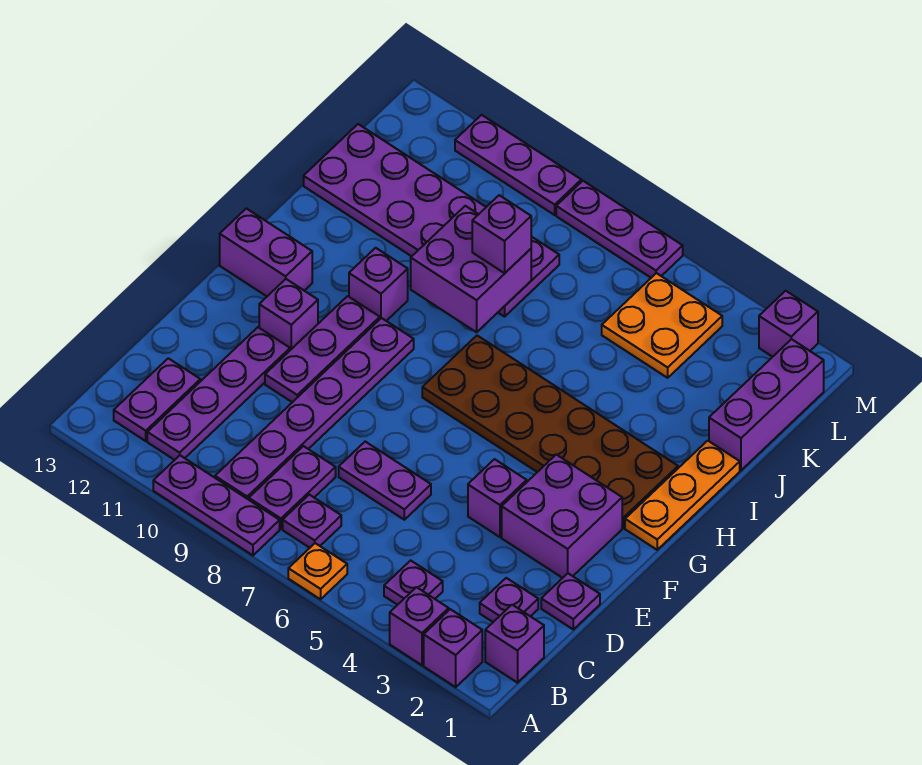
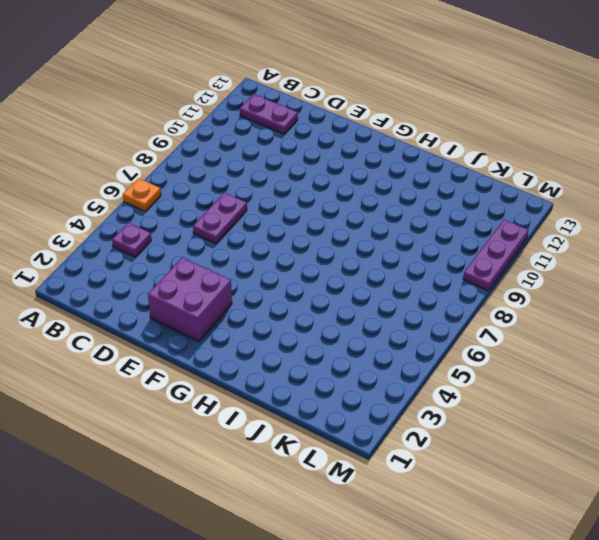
none -> purple 1x1 brick [424,609,482,687]
none -> purple 1x1 brick [390,587,449,665]
none -> purple 1x3 plate [153,455,280,555]
none -> purple 1x1 brick [485,605,544,683]

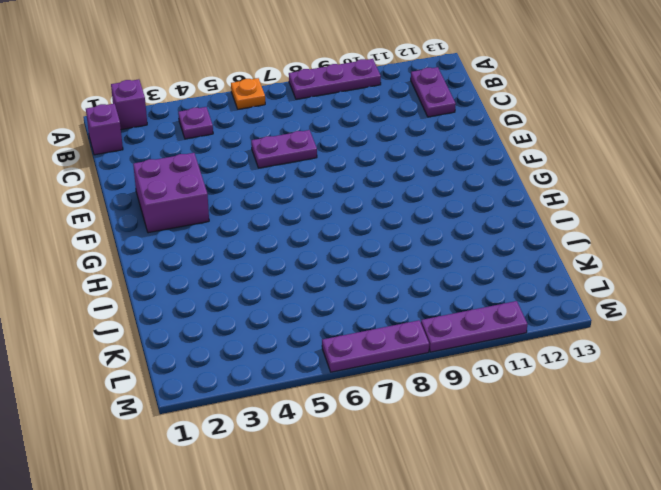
none -> purple 1x1 brick [390,587,449,665]
none -> purple 1x1 plate [283,495,341,548]
none -> purple 1x2 plate [249,446,336,529]
none -> purple 1x6 plate [215,318,414,500]

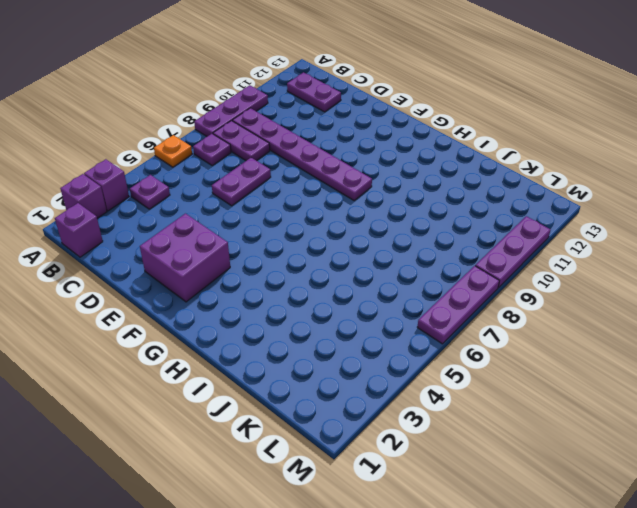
none -> purple 1x4 plate [147,327,290,460]
none -> purple 1x1 plate [480,578,538,622]
none -> purple 1x1 plate [541,573,600,629]
none -> purple 1x1 brick [468,459,527,537]

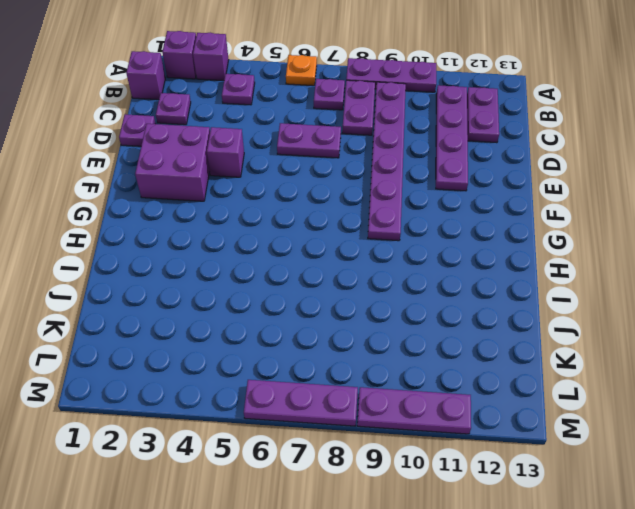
none -> purple 1x3 plate [265,296,380,402]
none -> purple 1x1 brick [259,279,318,350]
none -> orange 1x3 plate [625,441,740,550]
none -> brown 2x6 plate [422,336,678,528]

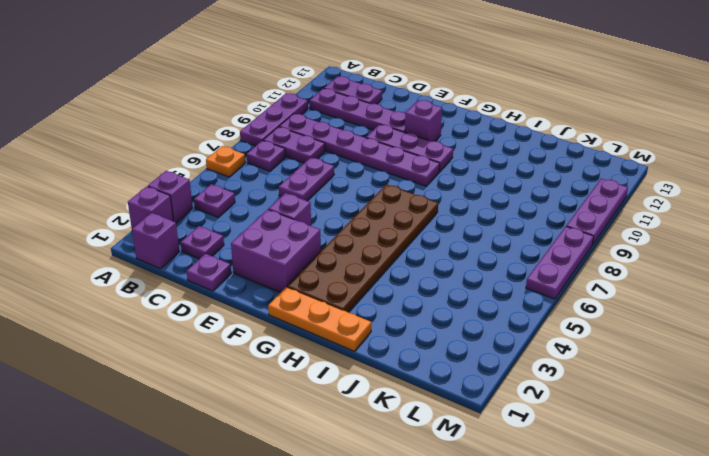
none -> purple 1x2 brick [220,208,312,296]
none -> purple 1x1 brick [349,248,408,321]
none -> purple 1x3 brick [709,339,824,470]
none -> purple 2x6 plate [304,124,559,317]

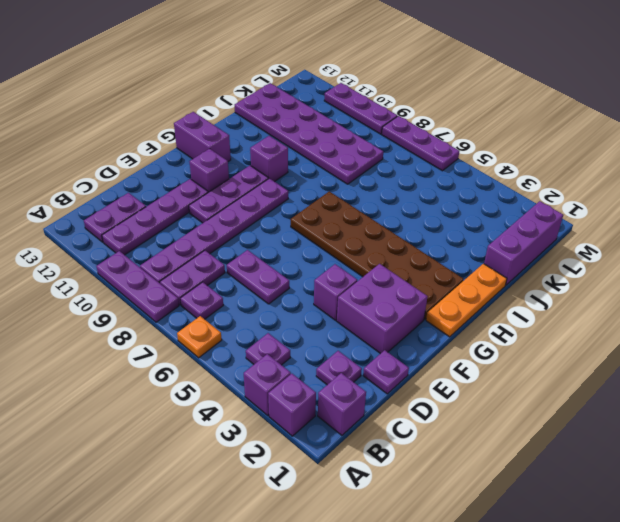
none -> orange 2x2 plate [602,273,722,378]
none -> purple 1x1 brick [759,291,818,357]
none -> purple 2x2 brick [411,206,531,332]
none -> purple 1x1 brick [472,195,531,273]

